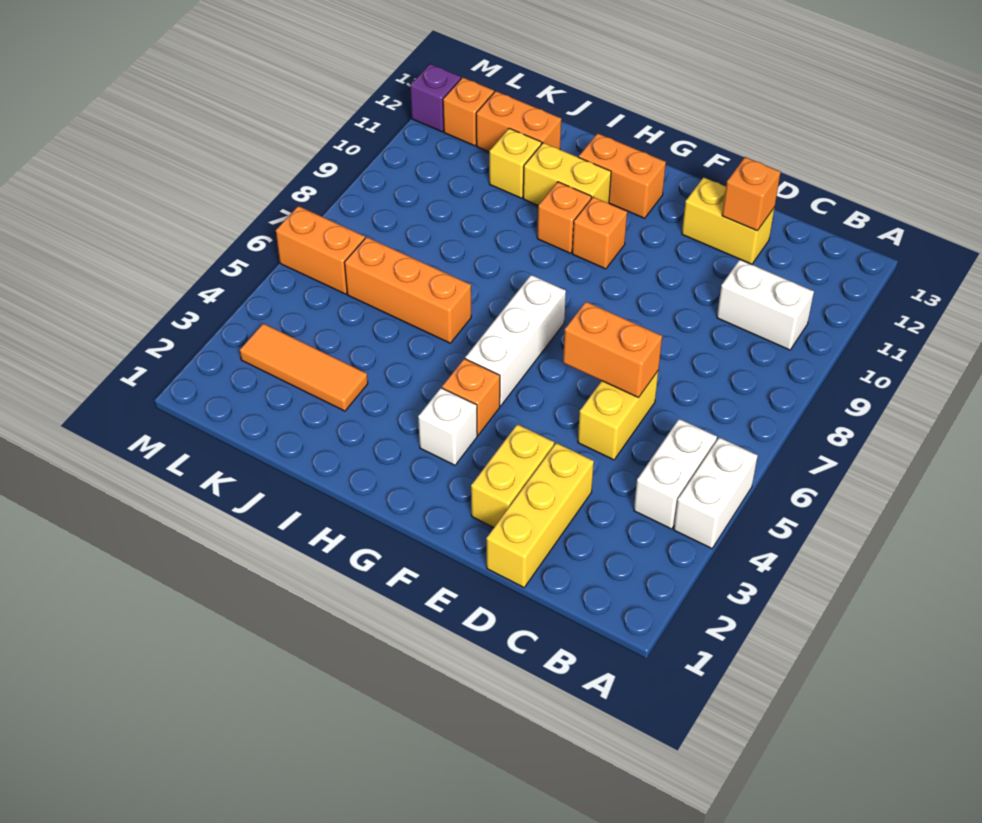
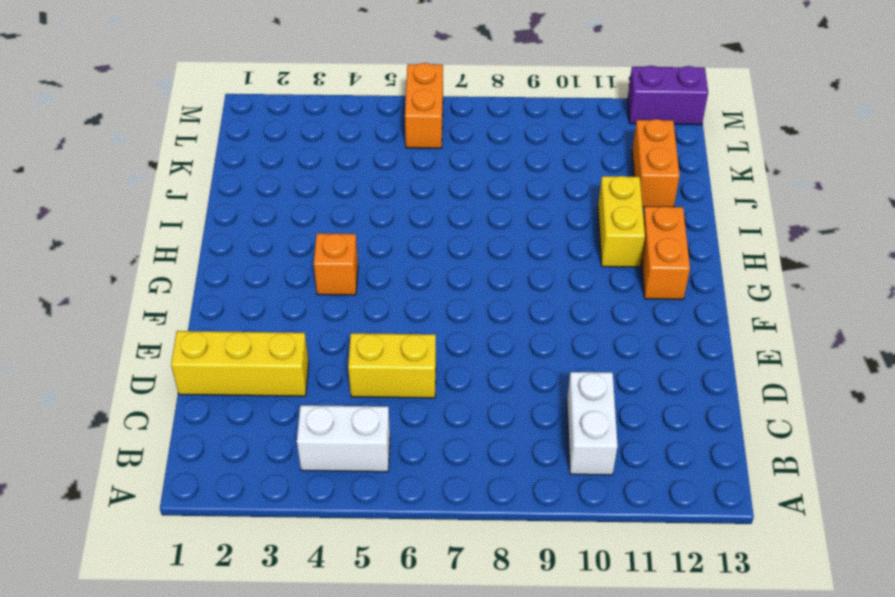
purple 1x2 brick [627,66,708,125] -> purple 1x1 brick [410,64,461,132]
none -> white 1x2 brick [674,437,758,549]
none -> yellow 1x2 brick [682,177,775,264]
none -> yellow 1x2 brick [471,424,554,528]

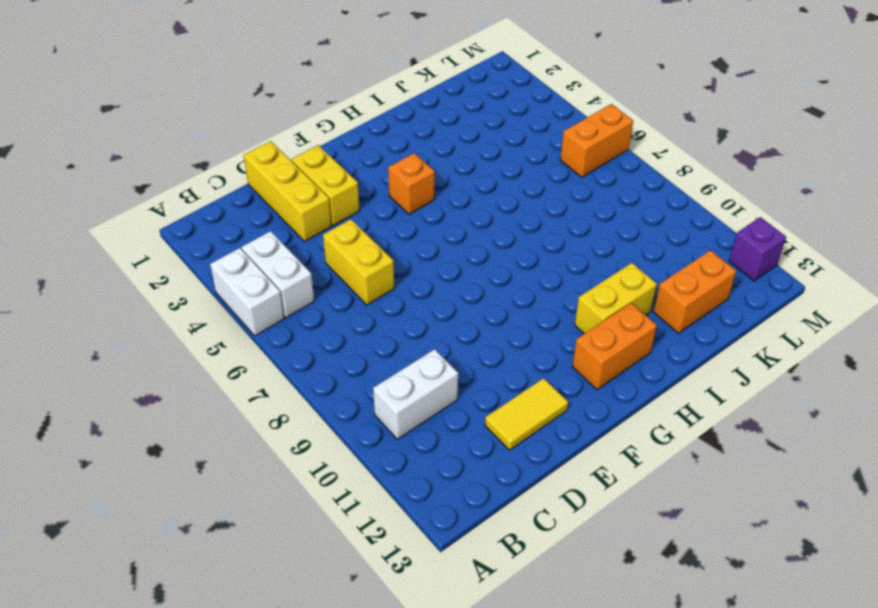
yellow 1x2 tile [485,378,568,450] -> yellow 1x2 brick [682,177,775,264]
none -> white 1x1 brick [418,388,477,465]
none -> white 1x3 brick [465,275,566,406]
none -> orange 1x1 brick [572,197,627,269]

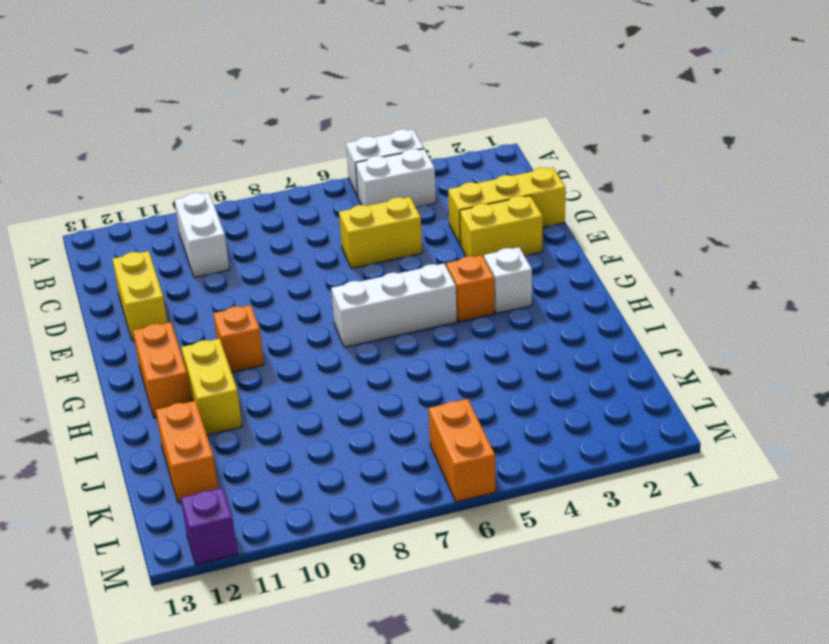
none -> orange 1x1 brick [537,182,591,253]
none -> orange 1x3 brick [344,237,471,343]
none -> orange 1x3 tile [240,323,368,411]

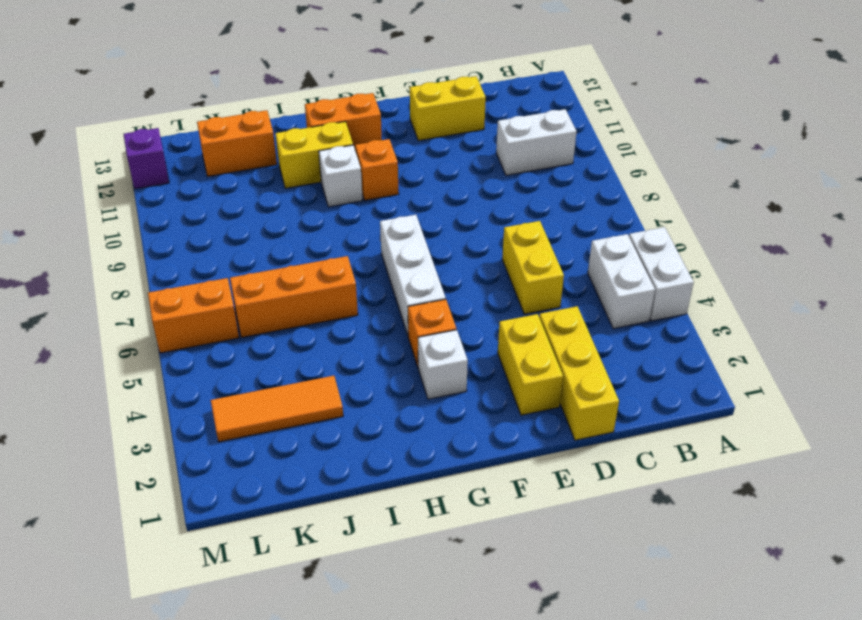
white 1x1 brick [319,145,363,207] -> orange 1x1 brick [537,182,591,253]
none -> yellow 1x1 brick [489,128,542,198]
none -> orange 1x1 brick [443,77,494,146]
none -> orange 1x2 brick [563,302,662,398]

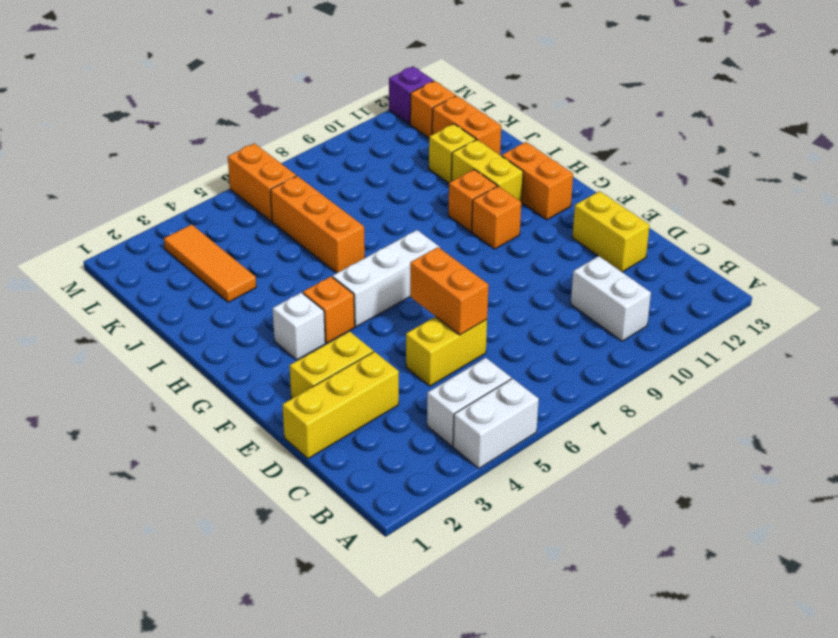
none -> orange 1x1 brick [722,157,781,231]

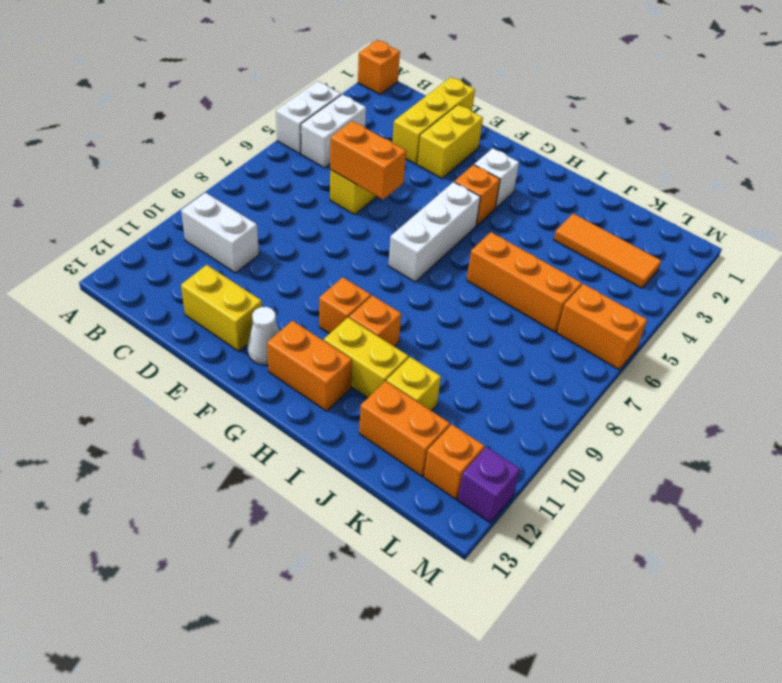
orange 1x1 brick [358,40,400,94] -> orange 1x1 brick moved to [722,157,781,231]
white 1x1 cone [247,307,279,365] -> none

